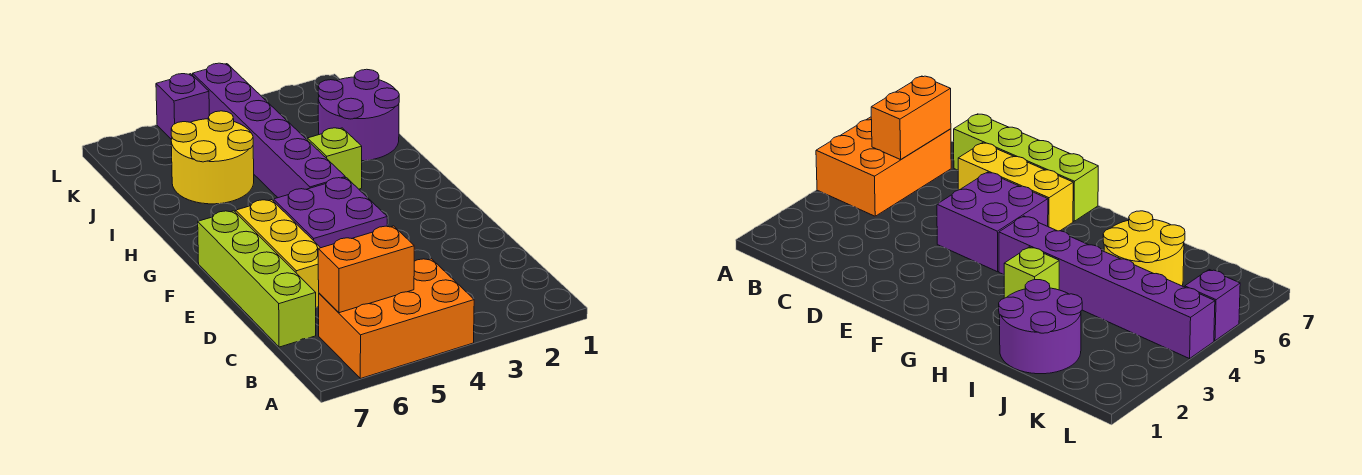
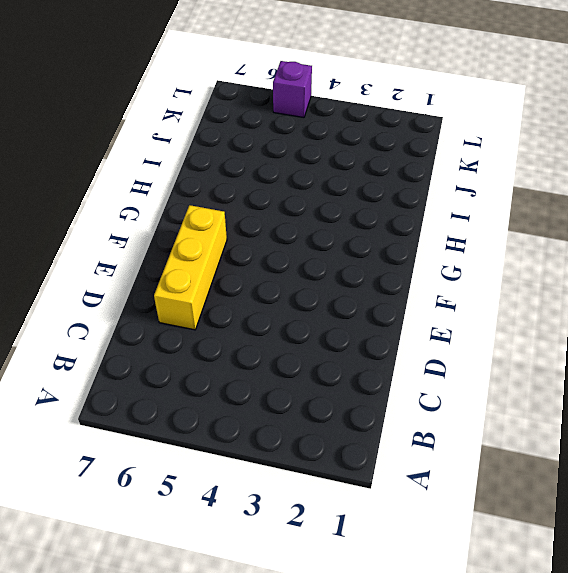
none -> orange 2x3 brick [319,259,474,379]
none -> lime 1x4 brick [198,211,316,347]

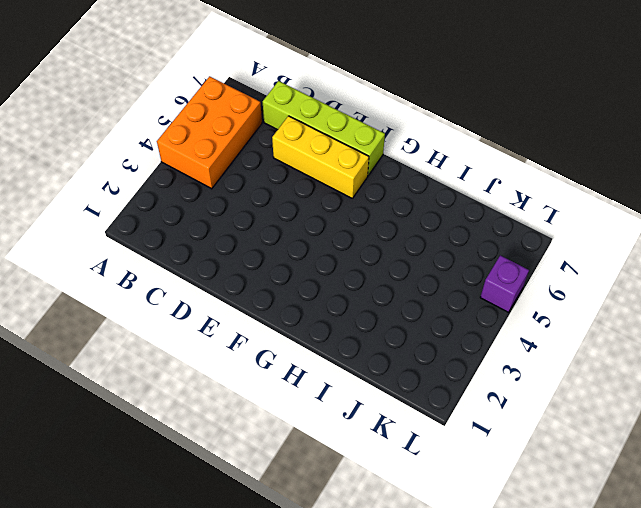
none -> purple 2x2 brick [274,178,387,248]
none -> purple 1x6 brick [193,63,345,198]

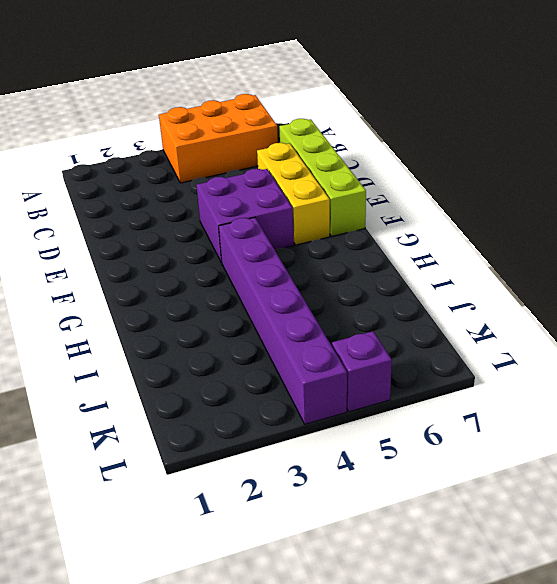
none -> lime 1x1 brick [307,128,362,189]
none -> purple 2x2 round brick [318,69,399,161]

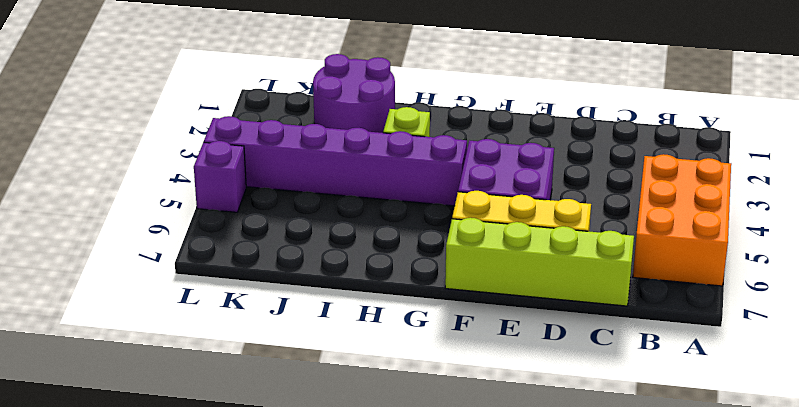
none -> yellow 2x2 round brick [171,111,254,204]
none -> orange 1x2 brick [318,226,414,313]

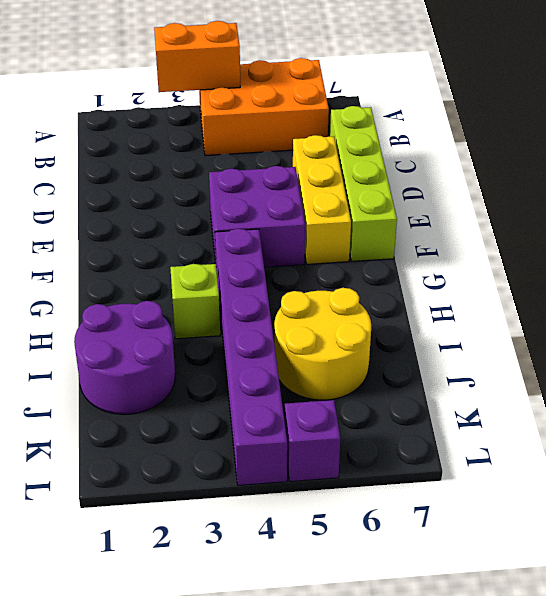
orange 1x2 brick [154,21,240,92] -> orange 1x2 brick moved to [318,226,414,313]

